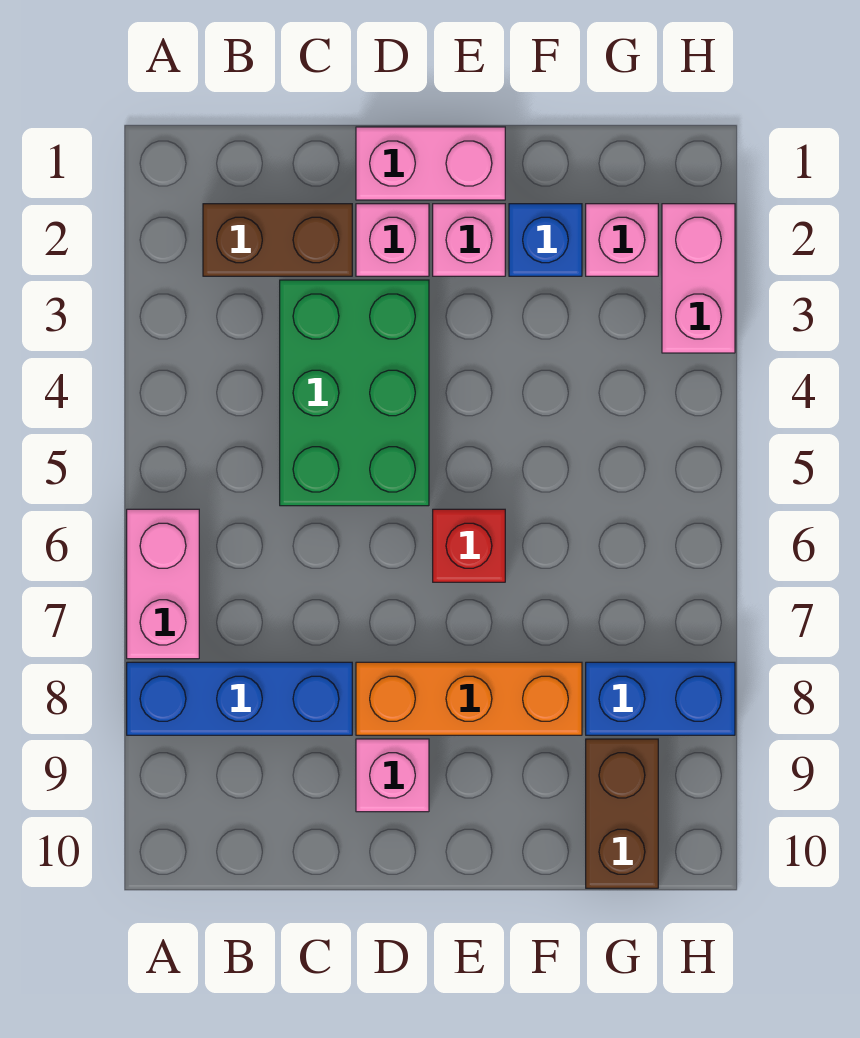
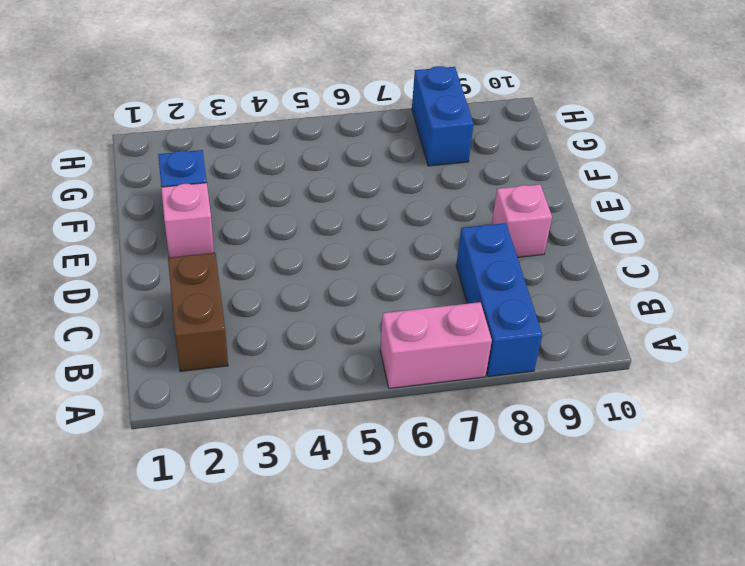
none -> green 2x3 brick [280,280,429,506]
none -> pink 1x2 brick [356,127,505,200]
none -> pink 1x1 brick [356,204,429,276]

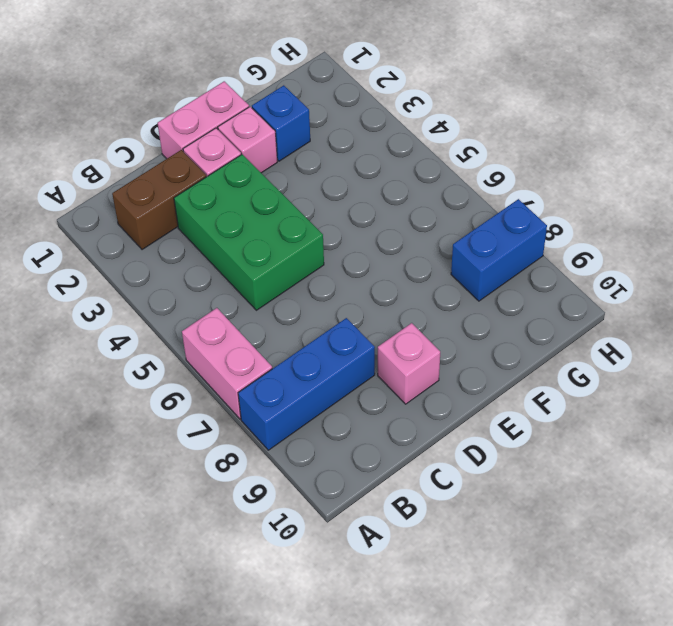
none -> orange 1x3 brick [356,662,582,735]
none -> red 1x1 brick [433,509,505,582]
none -> pink 1x1 brick [586,204,658,276]

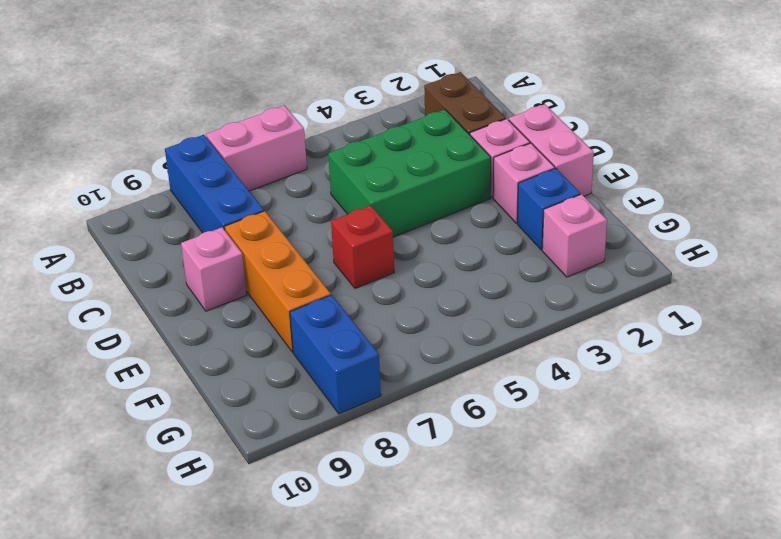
none -> brown 1x2 brick [586,739,658,888]
none -> pink 1x2 brick [662,204,735,353]

